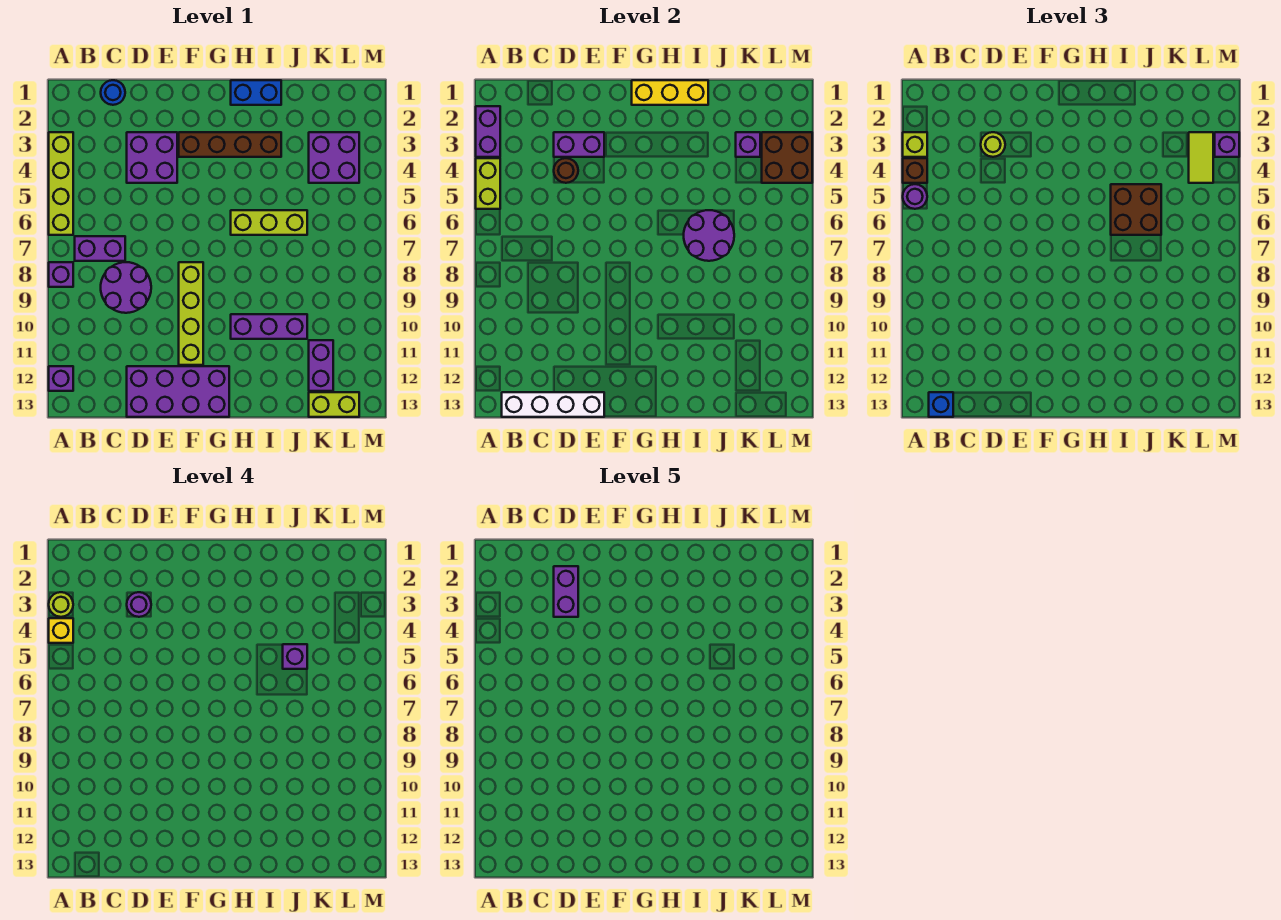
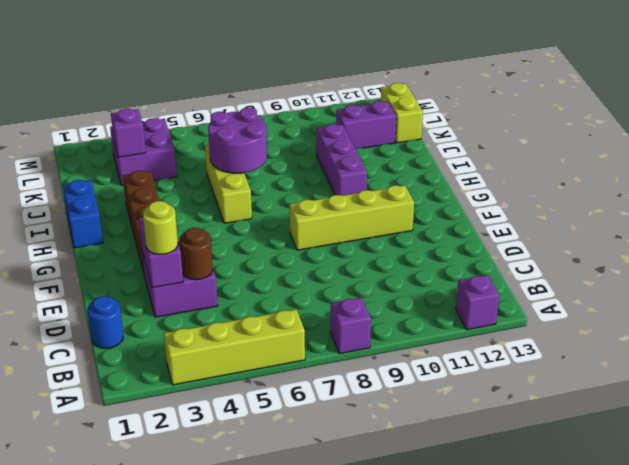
none -> purple 1x2 brick [75,236,125,261]
none -> purple 2x2 round brick [101,262,151,313]
none -> purple 2x4 brick [127,366,229,417]
none -> purple 1x2 brick [476,106,500,157]

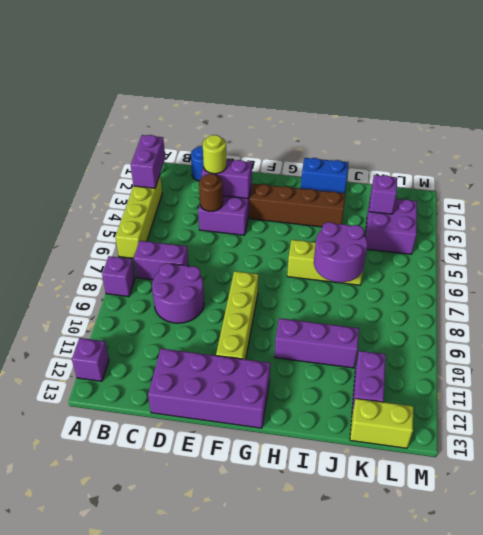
none -> lime 1x2 brick [476,158,500,209]
none -> white 1x4 brick [502,392,604,417]
none -> yellow 1x3 brick [632,80,708,105]
none -> brown 2x2 brick [762,132,812,183]

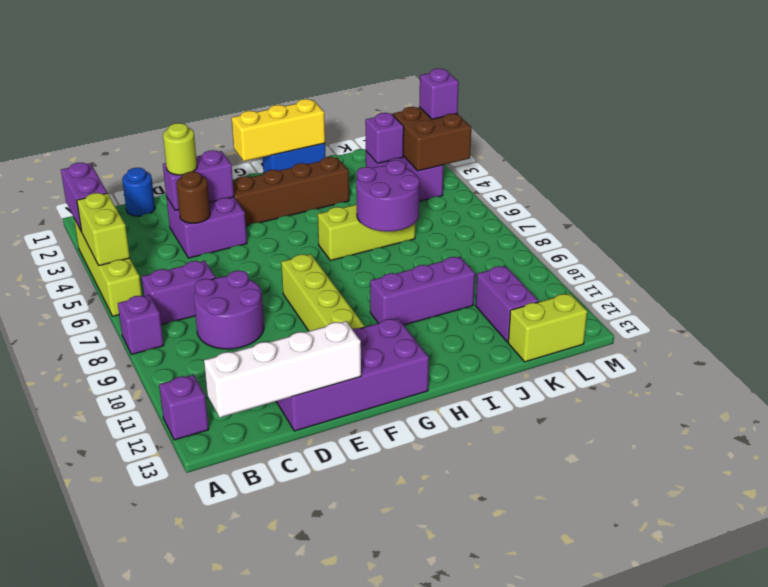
none -> lime 1x1 brick [903,132,927,157]
none -> brown 1x1 brick [903,158,927,183]
none -> purple 1x1 round brick [903,184,927,209]
none -> blue 1x1 brick [929,392,953,417]

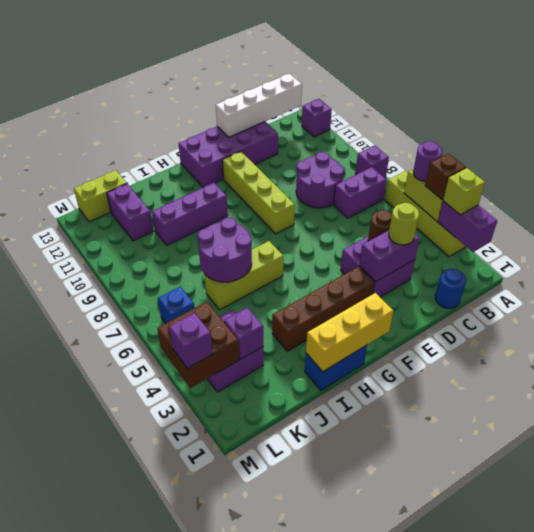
blue 1x1 brick [158,287,194,323] -> blue 1x1 brick moved to [929,392,953,417]
none -> brown 2x2 brick [1111,184,1161,235]
none -> lime 1x2 tile [1189,132,1213,183]
none -> lime 1x1 round brick [49,592,73,617]
none -> yellow 1x1 brick [49,618,73,643]

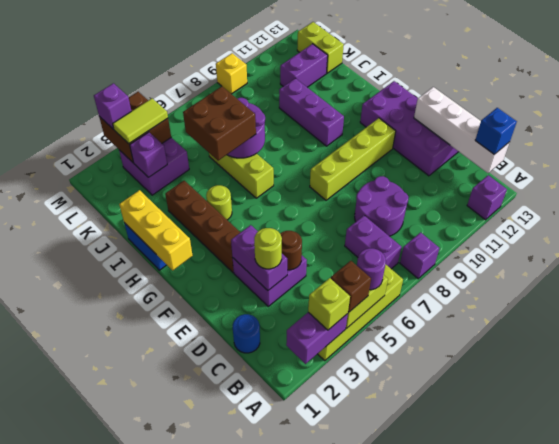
lime 1x1 round brick [206,185,232,220] -> lime 1x1 round brick moved to [49,592,73,617]
yellow 1x1 brick [216,53,247,94] -> yellow 1x1 brick moved to [49,618,73,643]
none -> purple 1x1 round brick [127,592,151,617]
none -> purple 1x1 brick [283,644,307,669]
none -> purple 1x2 brick [554,566,578,617]

